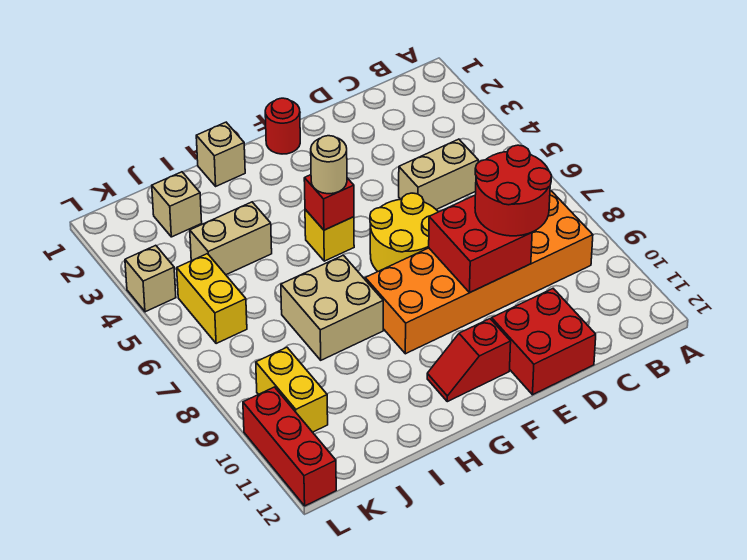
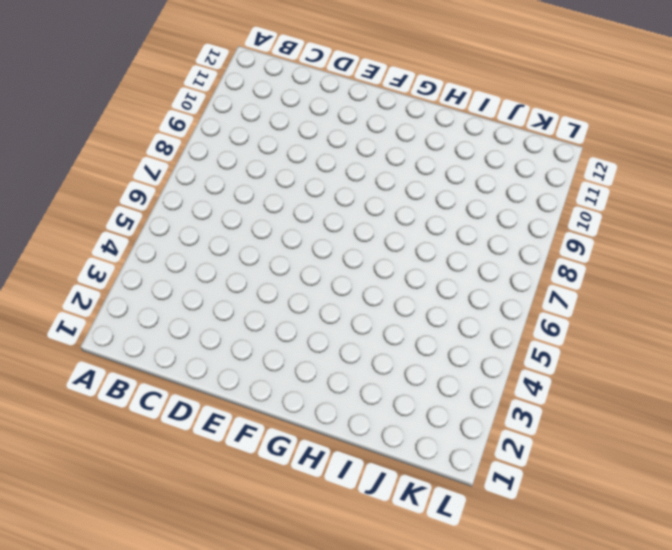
none -> orange 2x6 brick [365,191,593,354]
none -> tan 1x2 brick [399,139,478,210]
none -> red 2x2 brick [492,289,596,395]

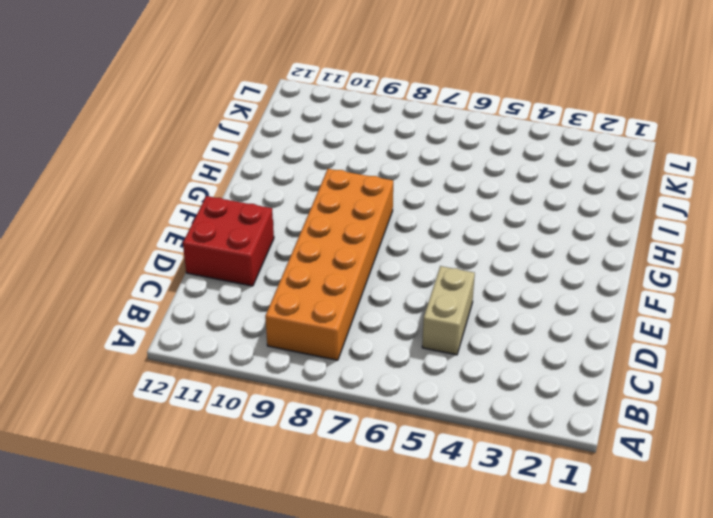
none -> yellow 2x2 round brick [370,193,438,271]
none -> red 1x1 round brick [265,98,300,154]
none -> red 1x2 slope [427,319,511,402]

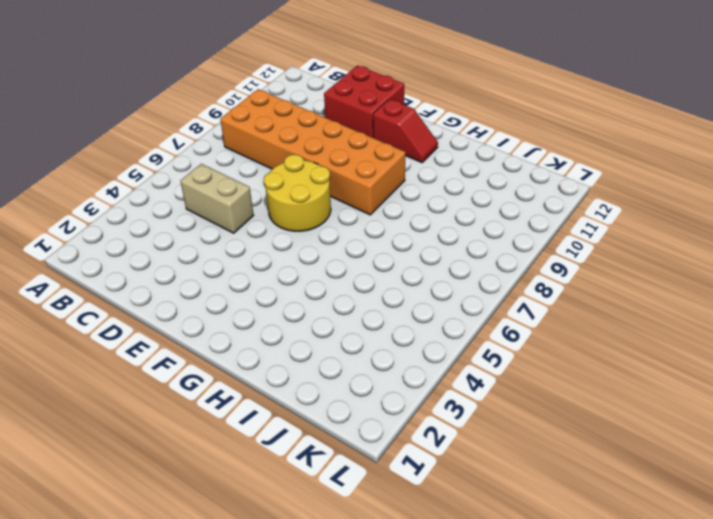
none -> red 1x1 round brick [265,98,300,154]
none -> yellow 1x1 brick [305,209,354,261]
none -> tan 1x1 brick [196,122,245,186]

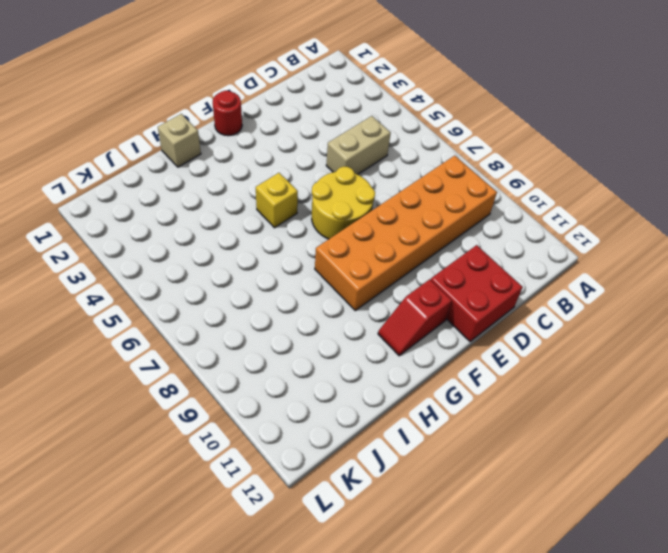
none -> tan 2x2 brick [281,255,383,360]
none -> tan 1x2 brick [190,202,272,275]
none -> tan 1x1 brick [152,172,202,237]

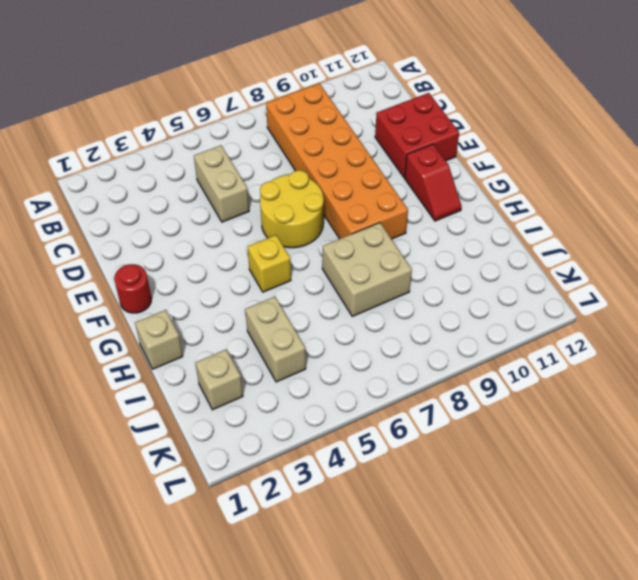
none -> yellow 1x2 brick [177,254,247,344]
none -> yellow 1x2 brick [256,347,328,432]
none -> tan 1x1 brick [125,245,176,312]

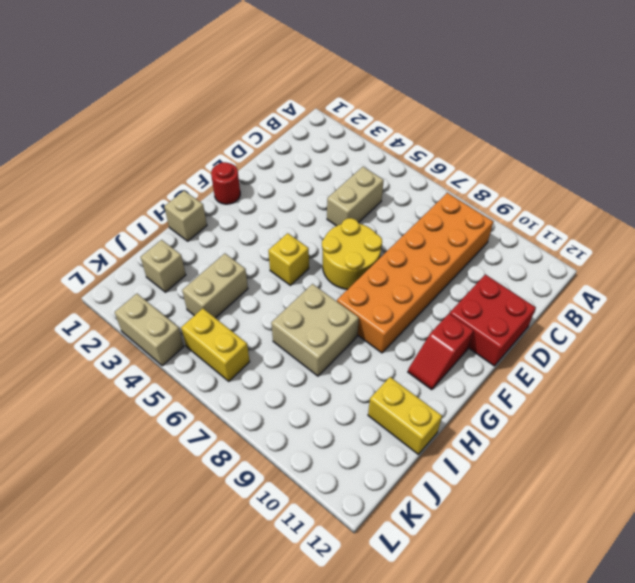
yellow 1x2 brick [368,377,442,454] -> yellow 1x2 brick moved to [256,347,328,432]
tan 1x2 brick [115,294,184,366] -> tan 1x1 brick [125,245,176,312]
none -> red 1x3 brick [243,387,336,506]
none -> red 2x2 brick [429,195,532,293]
none -> red 1x1 brick [304,175,354,230]

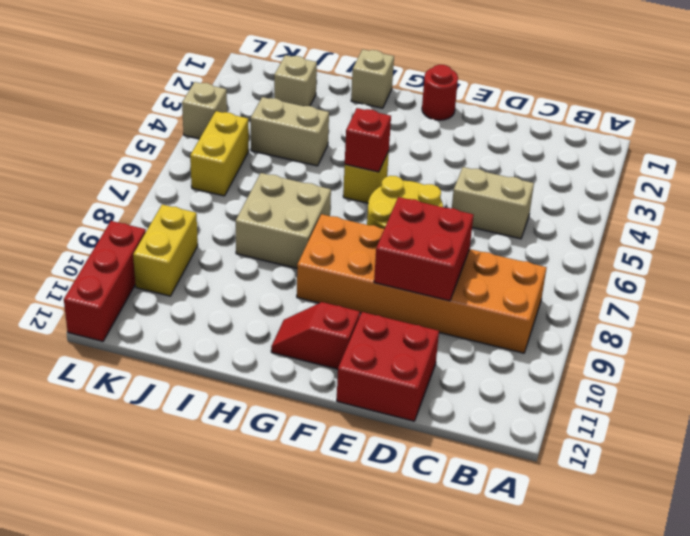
none -> red 2x2 round brick [475,145,552,236]
none -> tan 1x1 round brick [311,136,347,194]

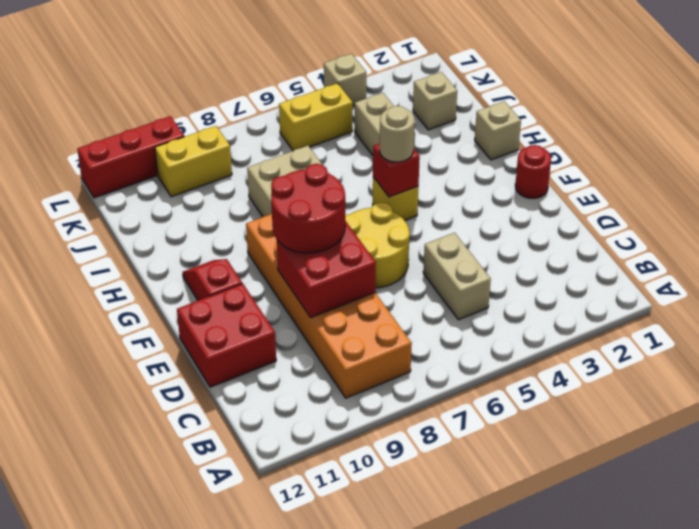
red 2x2 round brick [271,164,345,253] -> red 2x2 round brick moved to [475,145,552,236]

